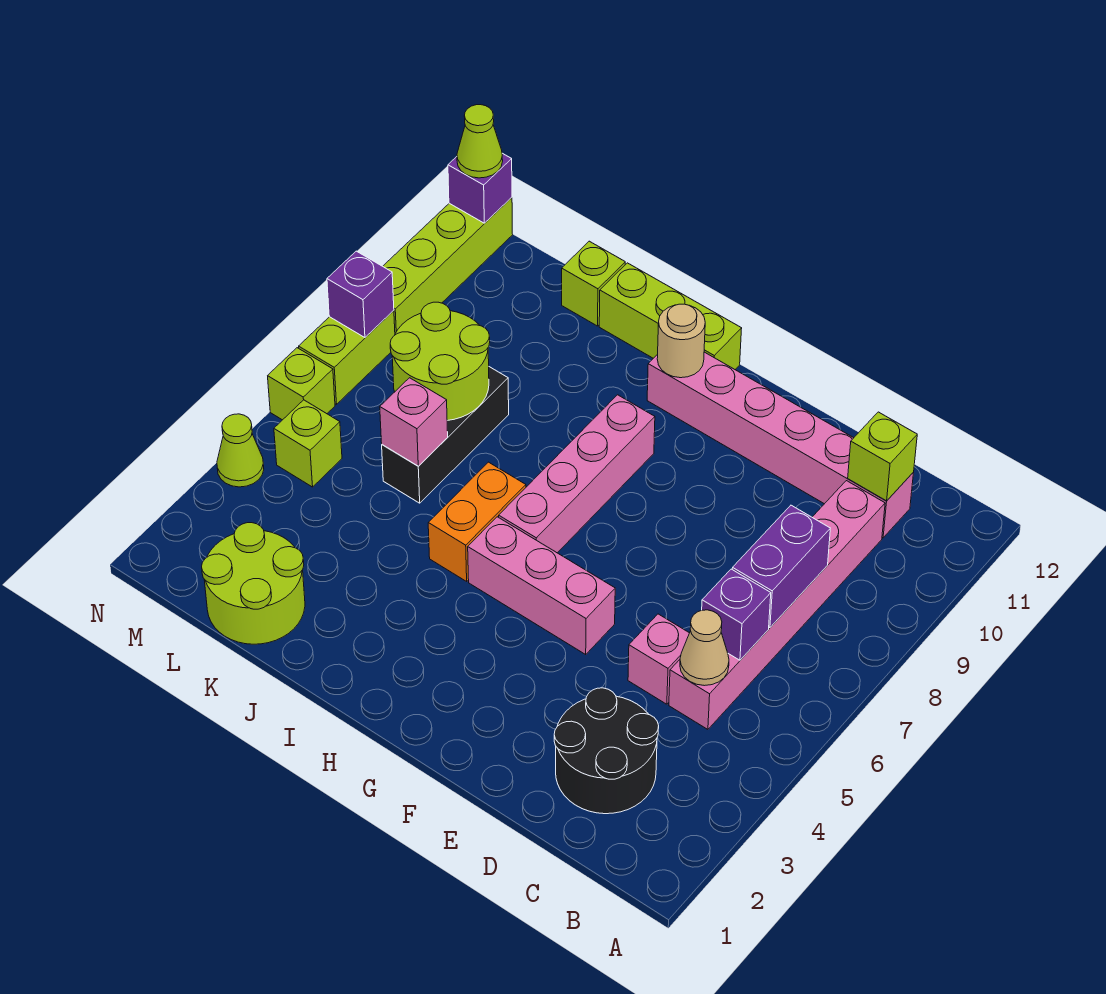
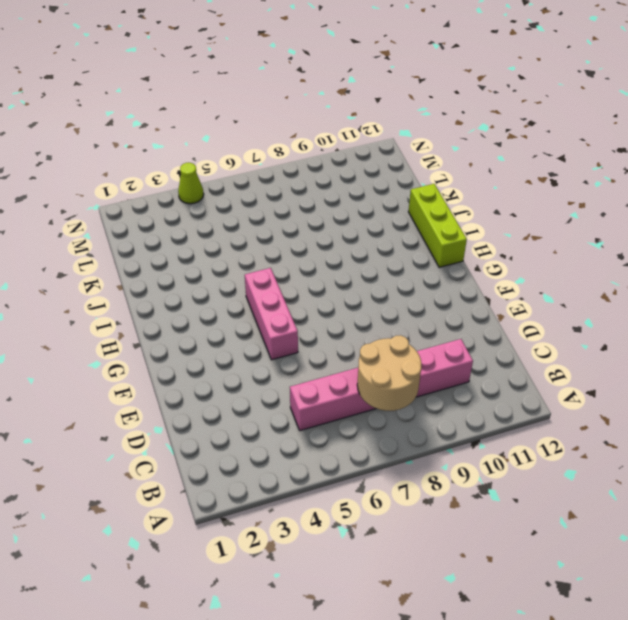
tan 2x2 round brick [357,335,421,411] -> purple 1x2 brick [732,505,830,628]
none -> black 2x2 round brick [554,688,659,814]
none -> pink 1x6 brick [647,352,914,538]
none -> pink 1x1 brick [628,614,689,704]

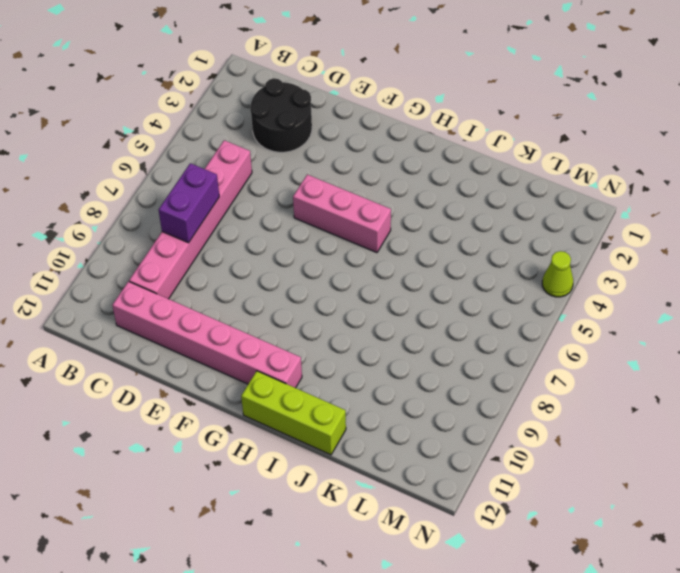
none -> pink 1x1 brick [628,614,689,704]
none -> pink 1x4 brick [499,395,655,553]
none -> orange 1x2 brick [428,462,526,581]

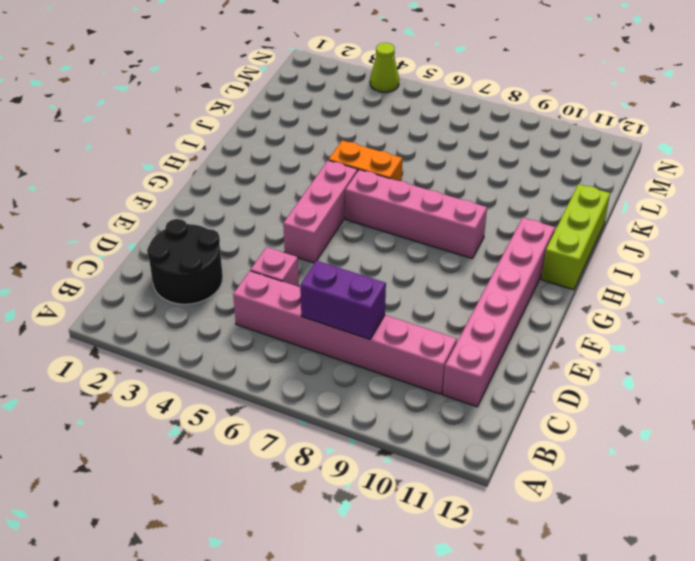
none -> lime 2x2 round brick [202,523,305,644]
none -> black 1x3 brick [382,367,509,503]
none -> lime 1x1 brick [562,241,625,326]

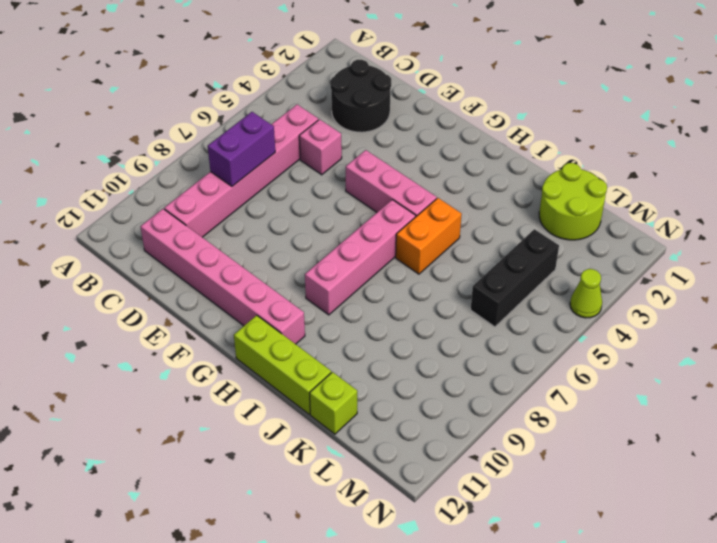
black 1x3 brick [471,229,559,327] -> black 1x3 brick moved to [382,367,509,503]
none -> lime 1x1 brick [274,400,342,487]
none -> lime 1x1 brick [268,348,335,420]
none -> lime 1x2 brick [299,311,395,404]

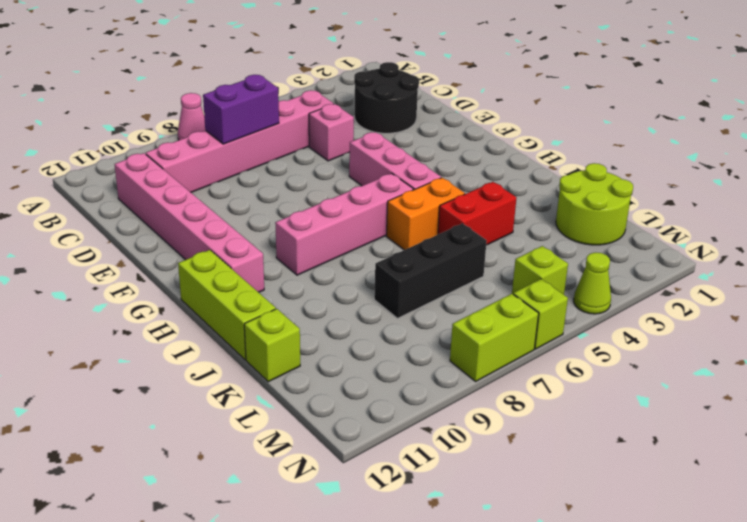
pink 1x1 cone [178,93,206,140] -> none
red 1x2 brick [438,182,517,245] -> none
none -> lime 1x4 brick [383,198,513,333]
none -> tan 1x1 cone [680,610,729,686]
none -> purple 1x1 brick [702,569,771,660]

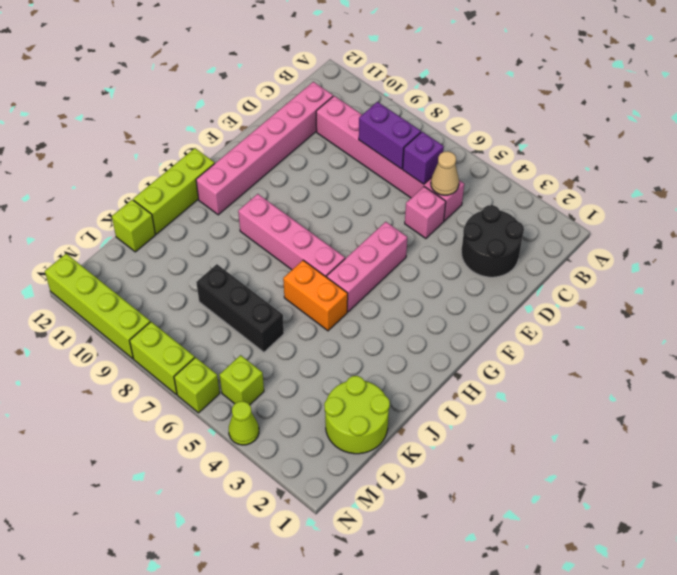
none -> lime 1x1 brick [848,412,917,501]
none -> tan 1x1 round brick [657,304,705,378]
none -> pink 1x1 brick [380,378,448,466]

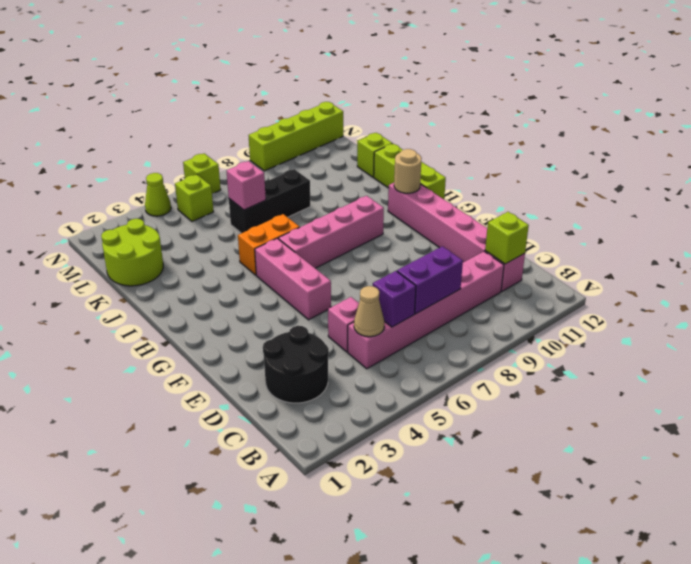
none -> lime 1x2 brick [299,311,395,404]
none -> lime 2x2 round brick [390,302,490,421]
none -> purple 1x1 brick [327,251,394,337]

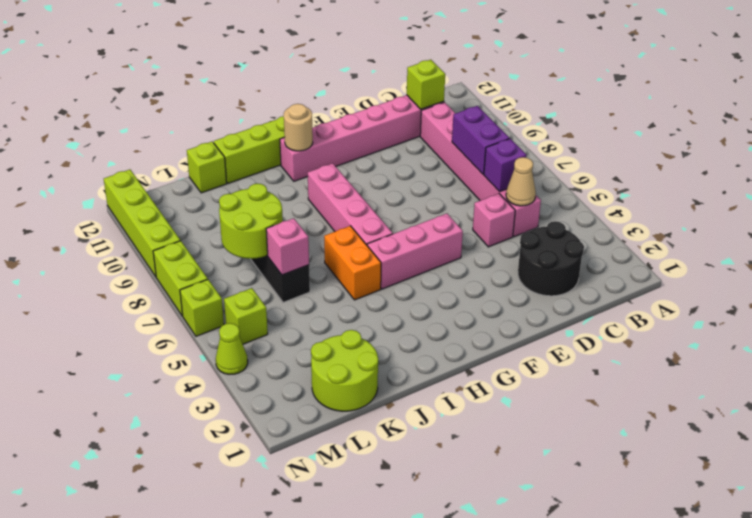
none -> purple 1x1 brick [327,251,394,337]
none -> purple 1x1 brick [448,153,512,223]
none -> lime 1x1 cone [457,105,503,178]

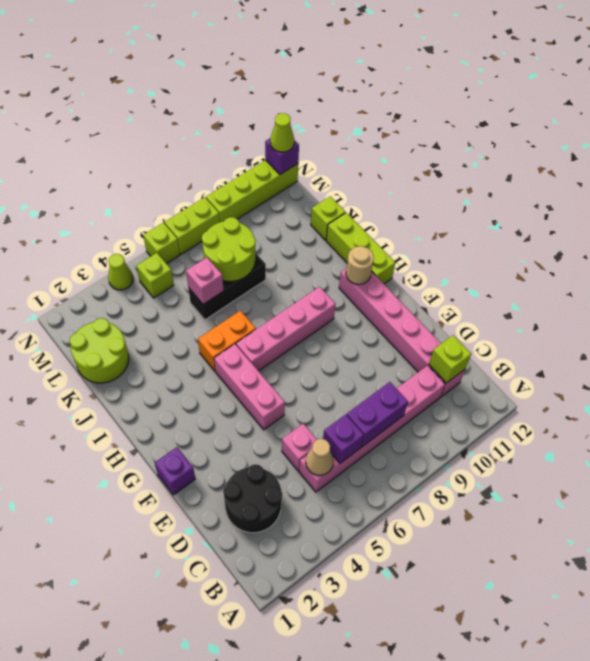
purple 1x1 brick [155,447,195,495] -> purple 1x1 brick moved to [327,251,394,337]

